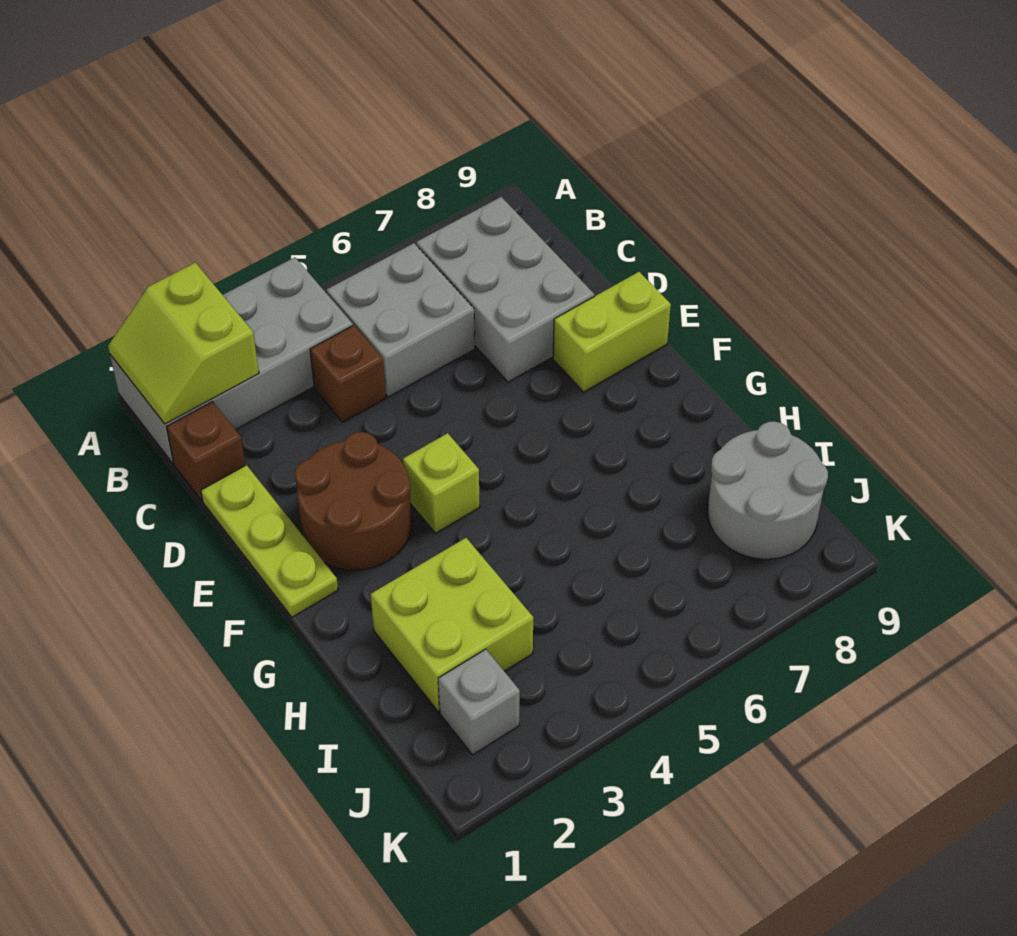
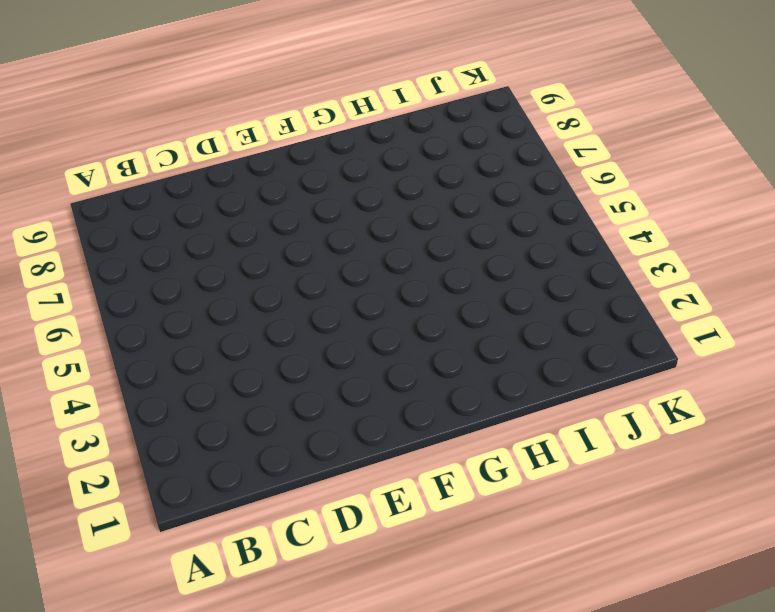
none -> grey 2x4 brick [110,257,353,464]
none -> grey 2x2 brick [326,243,475,397]
none -> grey 2x3 brick [416,197,594,382]

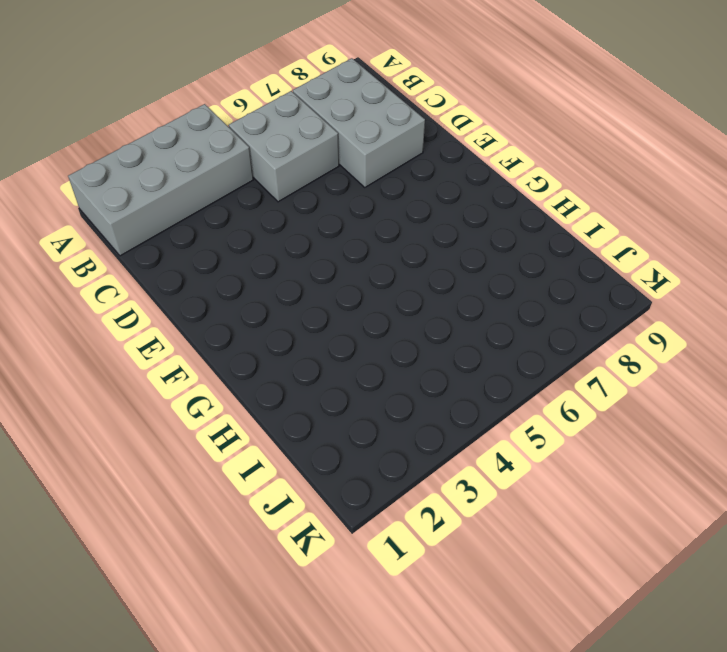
none -> brown 1x1 brick [166,402,245,501]
none -> brown 1x1 brick [310,325,386,422]
none -> lime 1x3 plate [201,465,338,617]

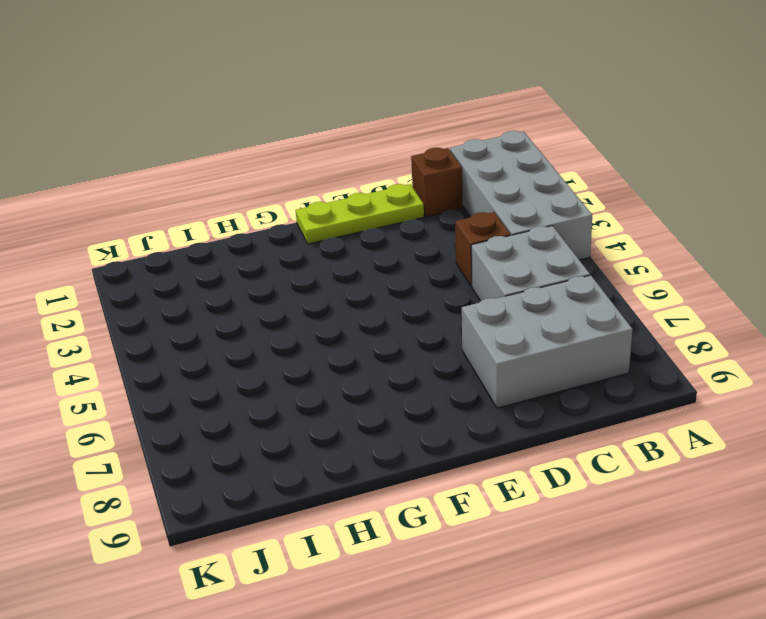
none -> brown 2x2 round brick [295,432,412,570]
none -> lime 1x2 brick [553,272,671,392]
none -> lime 1x1 brick [403,433,480,533]

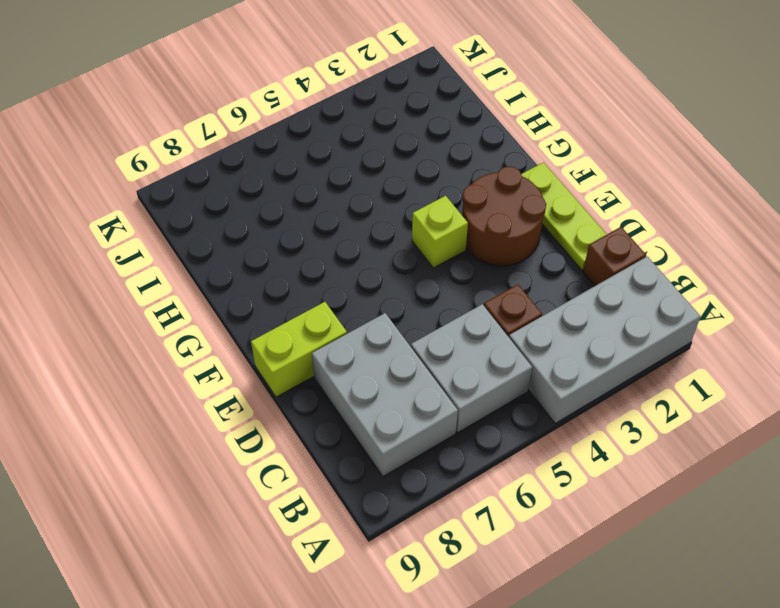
none -> lime 2x2 brick [371,538,533,712]
none -> grey 2x2 round brick [708,421,828,559]
none -> grey 1x1 brick [438,649,520,755]

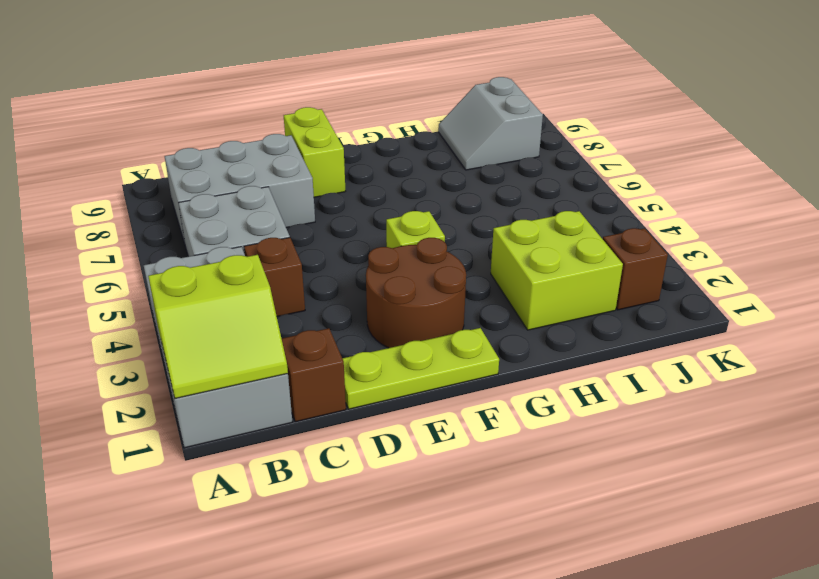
grey 2x2 slope [438,77,543,170] -> grey 2x2 round brick [708,421,828,559]
brown 1x1 brick [603,228,668,310] -> grey 1x1 brick [438,649,520,755]

